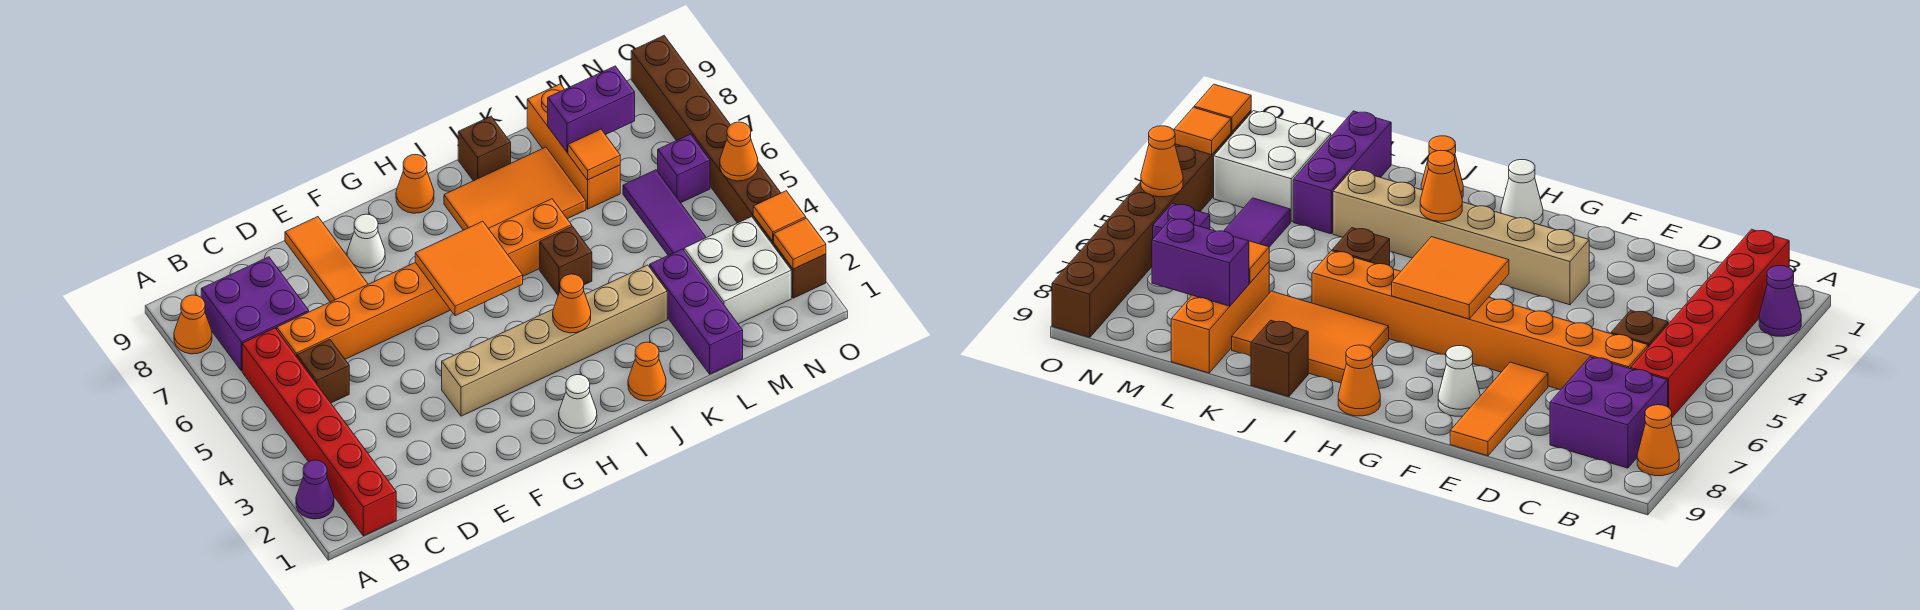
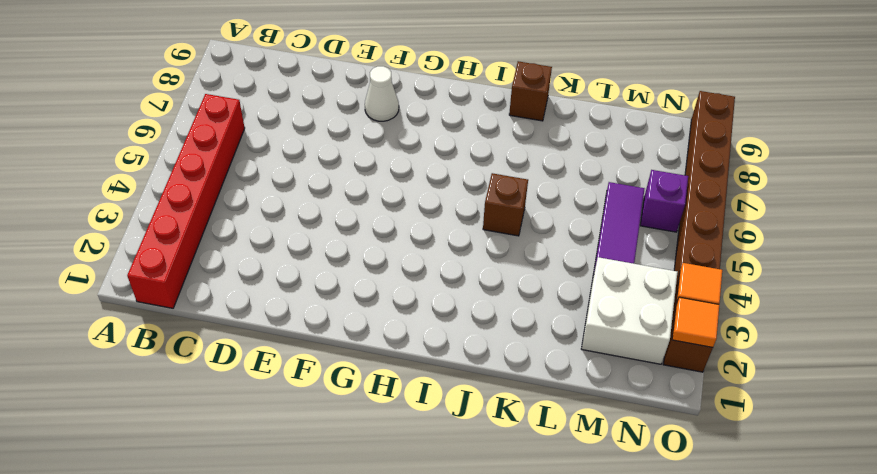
none -> purple 1x1 cone [296,460,334,519]
none -> orange 1x1 cone [174,295,212,354]
none -> purple 2x2 brick [201,257,309,371]

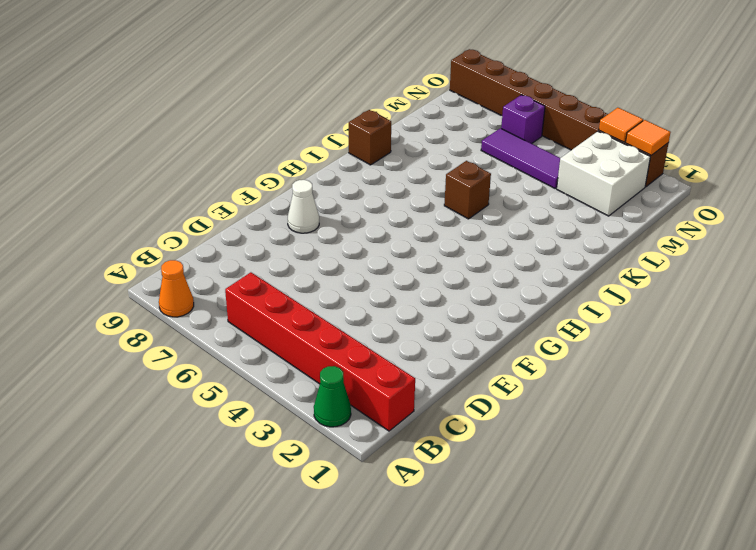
green 1x1 cone [314,366,351,427] -> purple 1x1 cone [296,460,334,519]
none -> purple 2x2 brick [201,257,309,371]
none -> brown 1x1 brick [297,340,349,403]
none -> orange 1x8 brick [277,199,572,359]

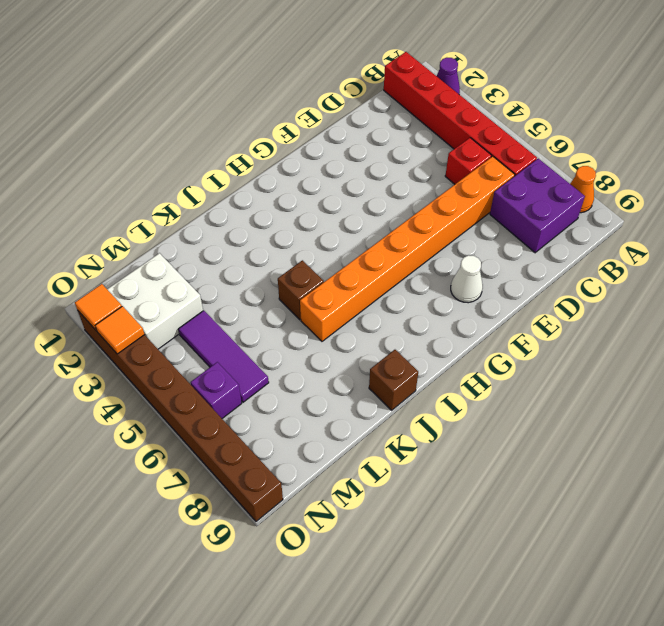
red 1x1 brick [445,138,492,184] -> brown 1x1 brick [297,340,349,403]
none -> orange 1x3 tile [285,217,368,302]
none -> tan 1x6 brick [442,265,667,416]
none -> white 1x1 cone [559,375,597,433]

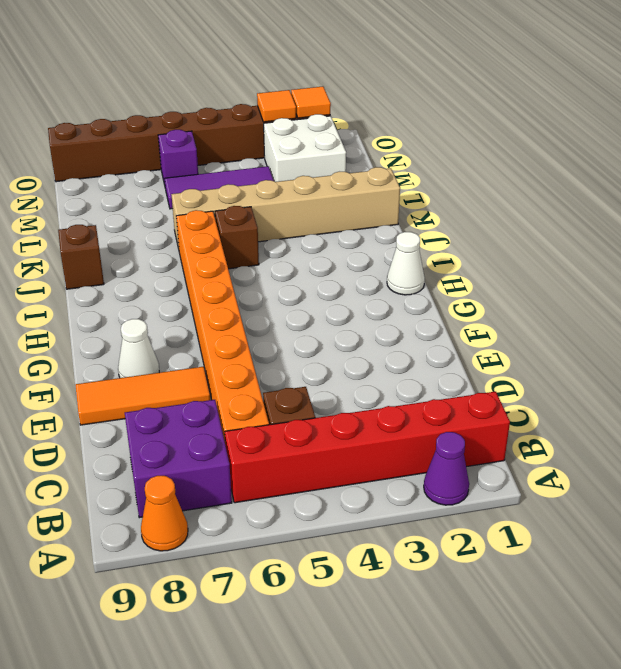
tan 1x6 brick [171,167,400,249] -> tan 1x6 brick turned to [442,265,667,416]
none -> orange 1x1 cone [396,155,434,213]
none -> orange 2x3 tile [444,147,586,230]
none -> orange 1x1 cone [628,342,666,401]

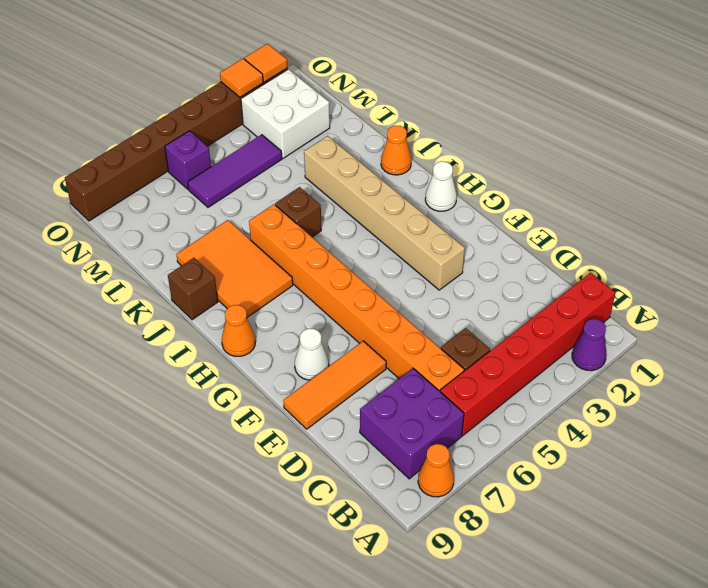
none -> purple 1x3 brick [650,249,743,374]
none -> orange 1x3 brick [527,84,620,209]
none -> orange 2x2 tile [415,221,523,316]

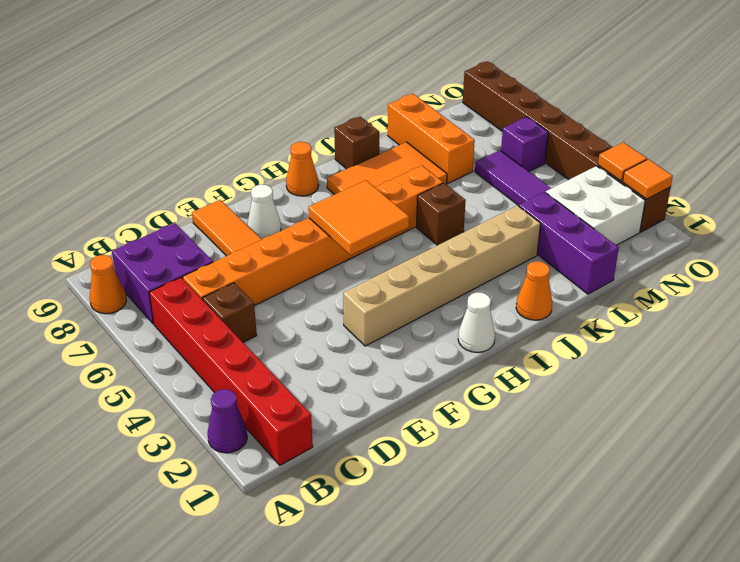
none -> orange 1x1 cone [553,274,591,333]
none -> orange 1x1 tile [568,129,620,180]
none -> purple 1x2 brick [548,66,635,152]

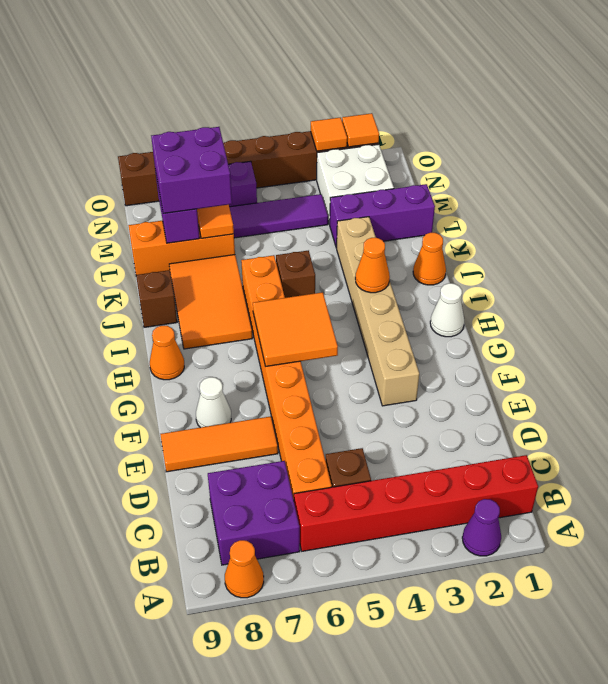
purple 2x2 brick [151,127,232,214] -> none
none -> orange 1x1 cone [720,122,758,181]

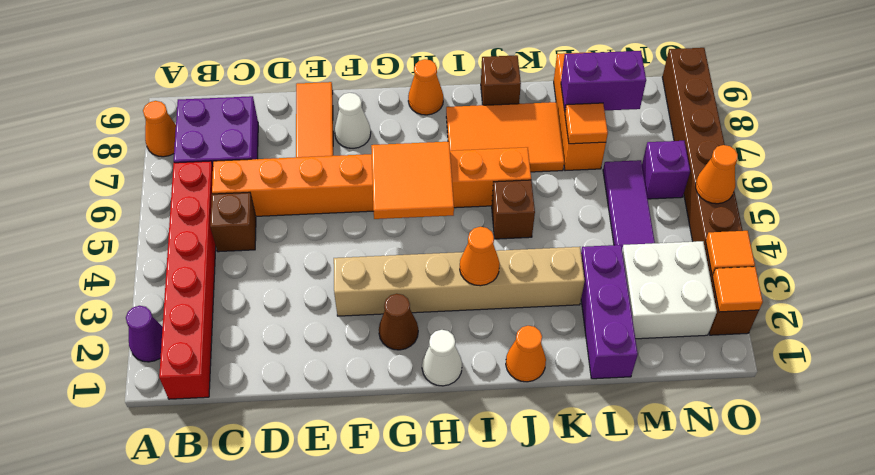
brown 1x1 cone [379,294,418,350] -> none

